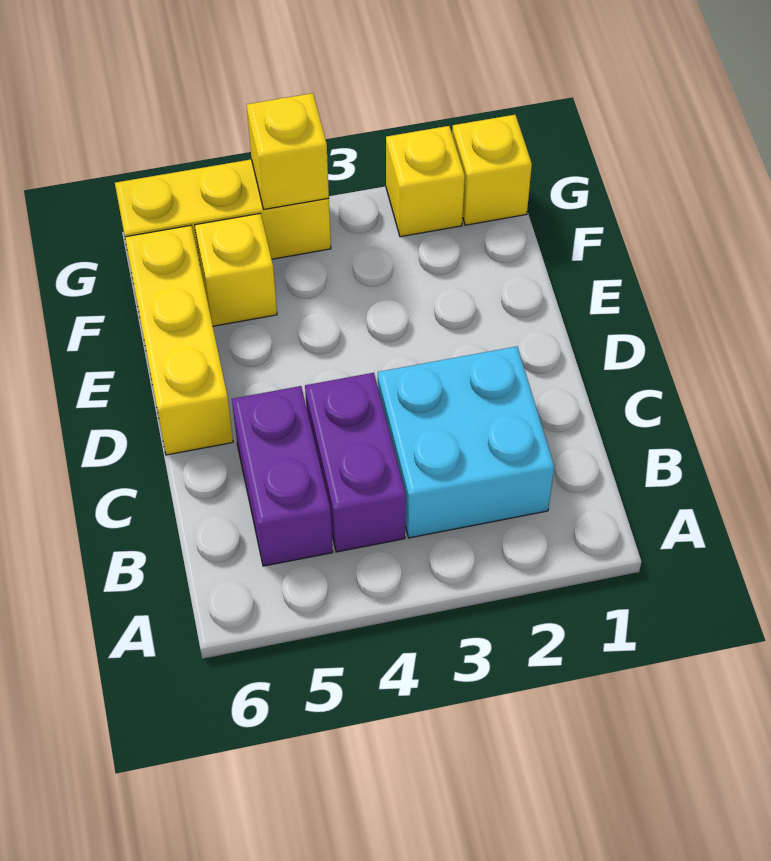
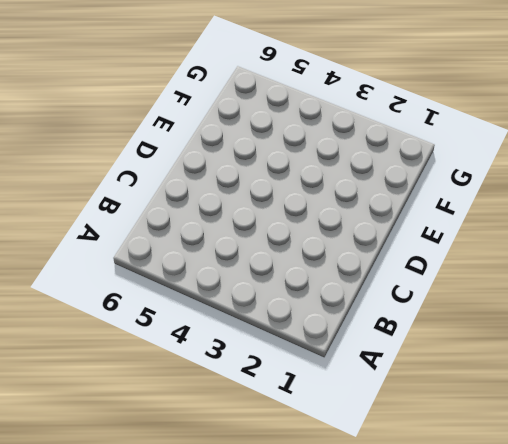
none -> cyan 2x2 brick [378,346,554,538]
none -> purple 1x2 brick [305,373,406,552]

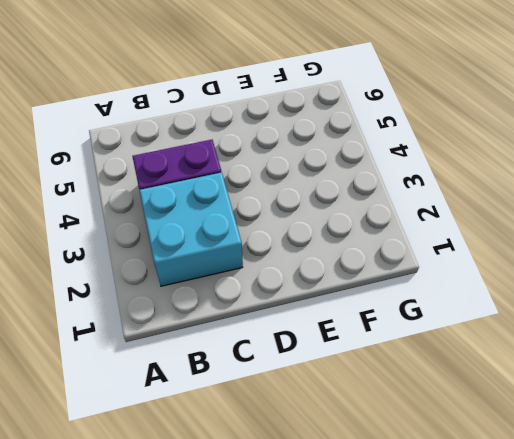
none -> purple 1x2 brick [232,386,333,566]
none -> yellow 1x3 brick [125,225,233,455]

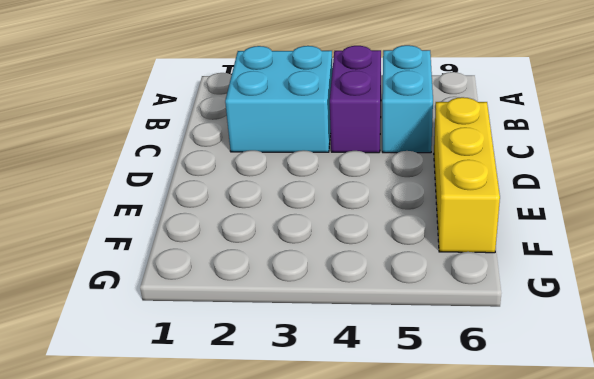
cyan 1x2 brick [382,45,433,153] -> purple 1x2 brick [232,386,333,566]
none -> yellow 1x1 brick [195,213,277,326]
none -> yellow 1x1 brick [452,115,532,225]

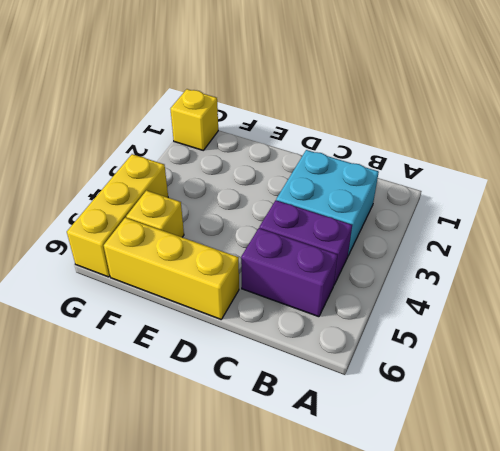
none -> yellow 1x1 brick [386,126,465,237]
none -> yellow 1x1 brick [247,93,329,209]

